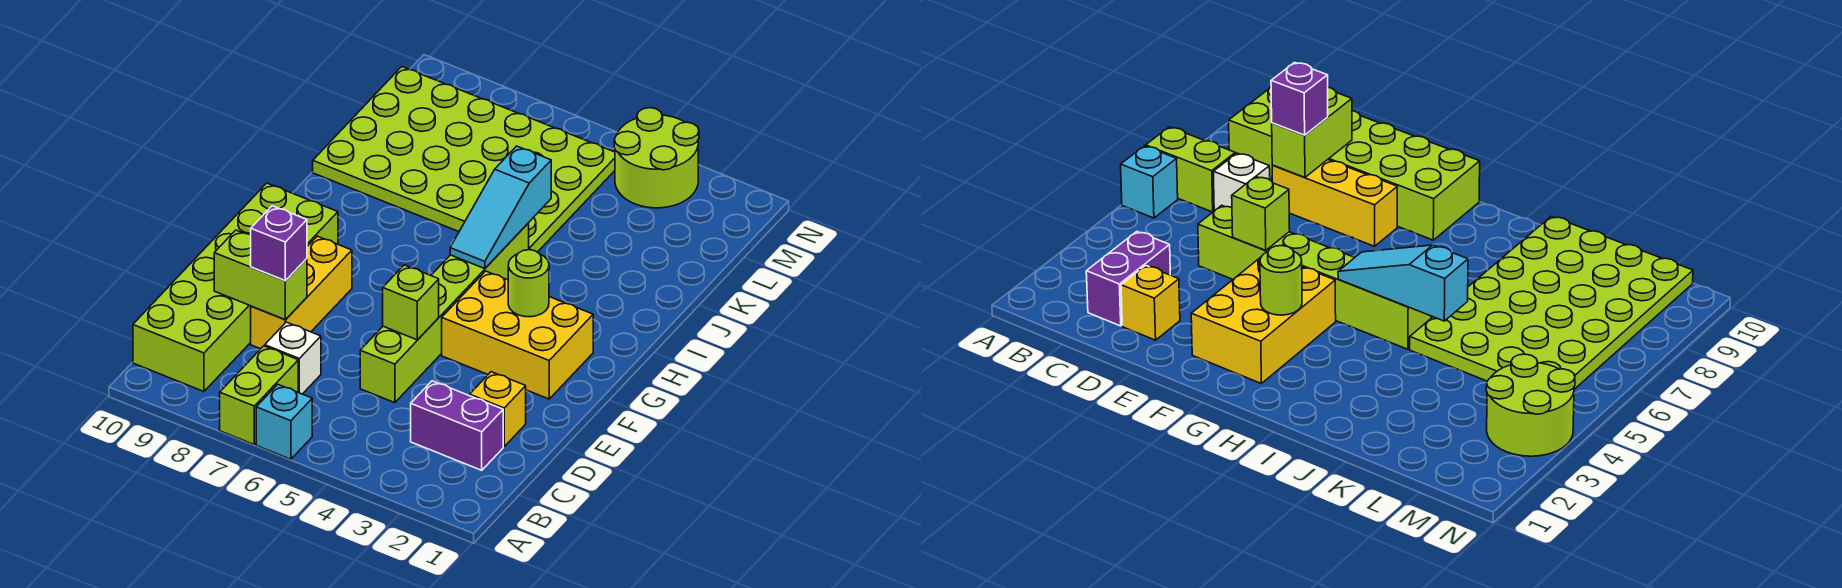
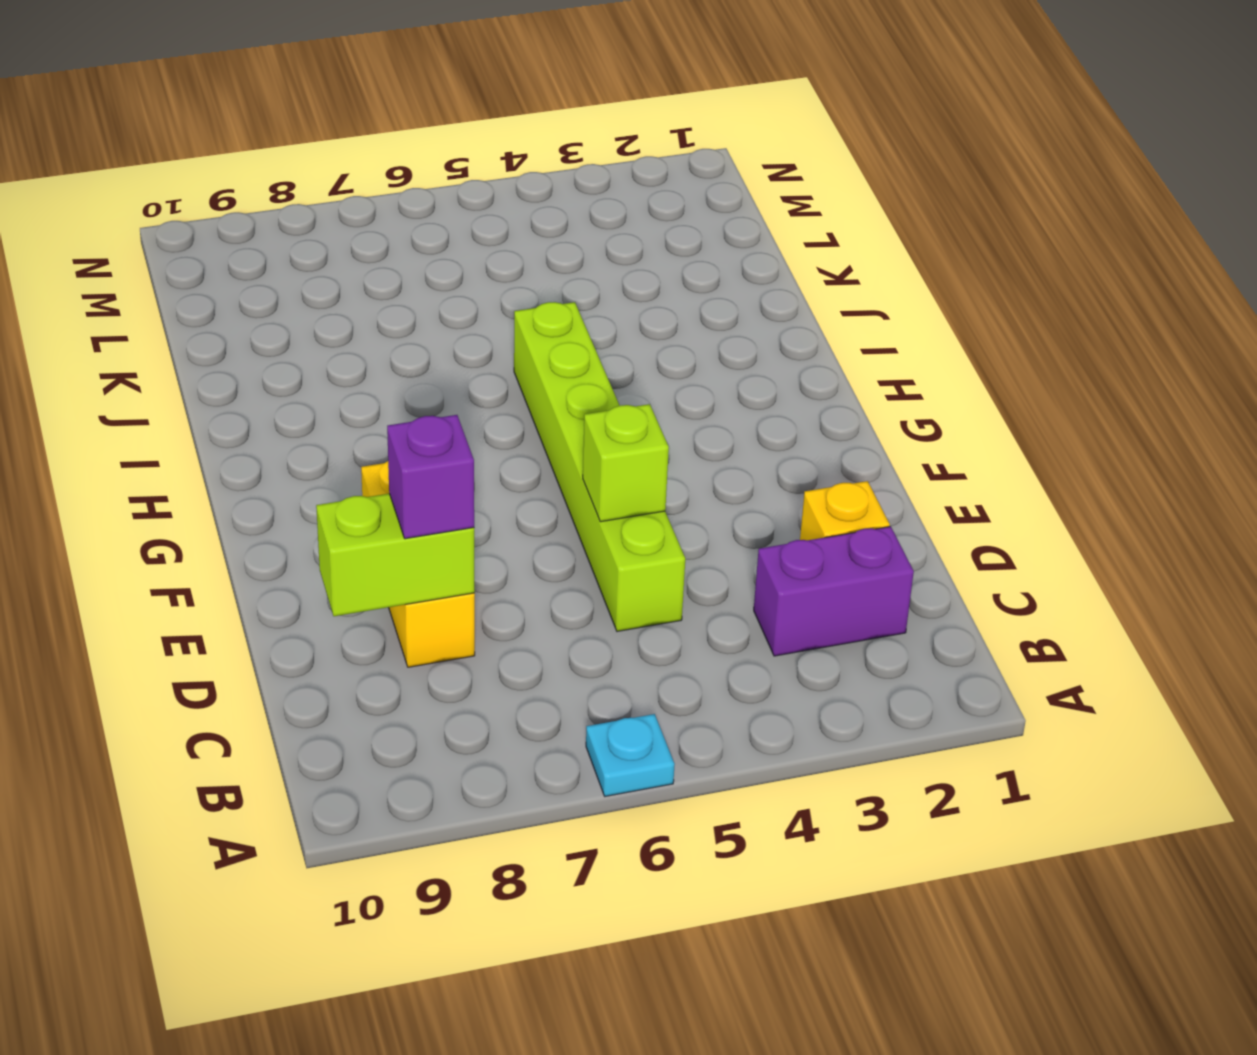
cyan 1x1 plate [586,714,675,796] -> cyan 1x1 brick [256,384,312,459]
none -> lime 1x2 brick [220,346,298,444]
none -> lime 2x6 brick [133,183,338,392]
none -> white 1x1 brick [265,322,321,394]

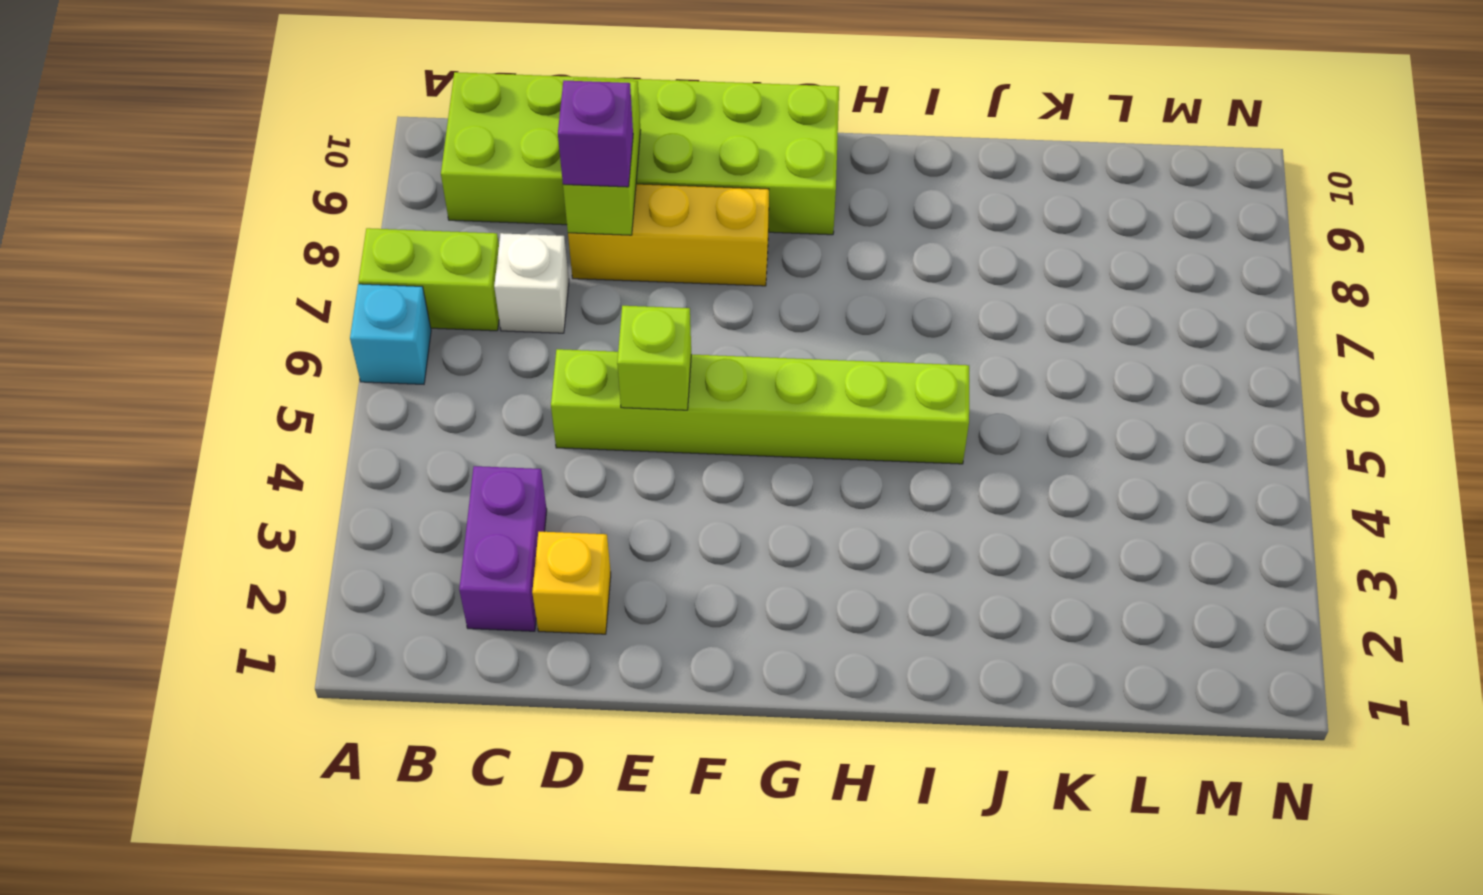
none -> yellow 2x3 brick [442,271,593,399]
none -> lime 4x6 plate [313,67,615,252]
none -> lime 2x2 round brick [614,108,699,208]

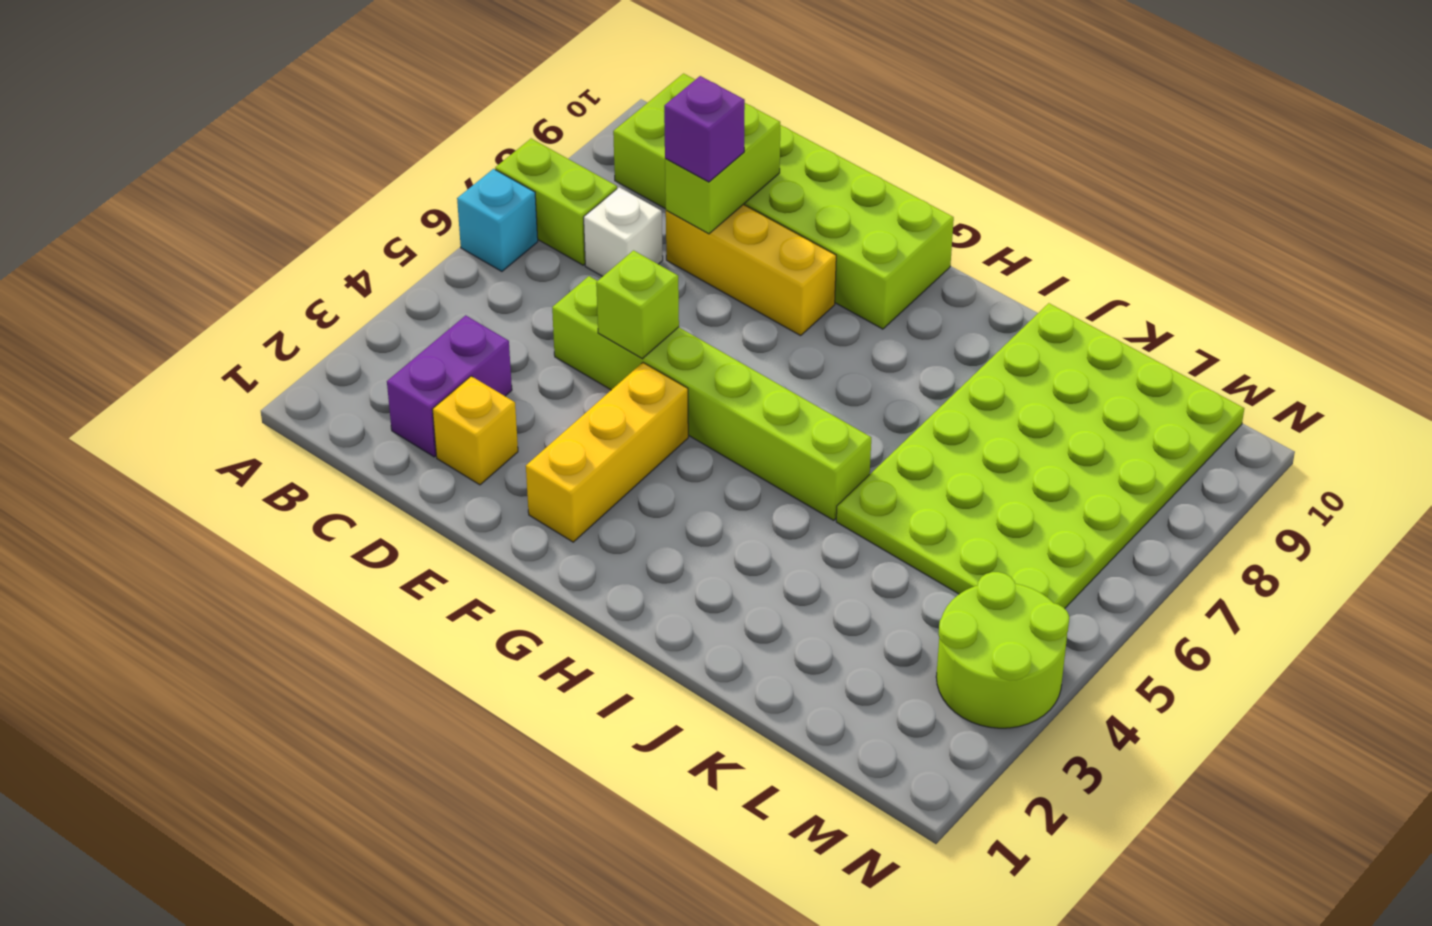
yellow 1x3 brick [526,363,688,542] -> yellow 2x3 brick [442,271,593,399]
none -> lime 1x1 round brick [508,250,549,317]
none -> cyan 1x3 slope [450,146,551,269]

